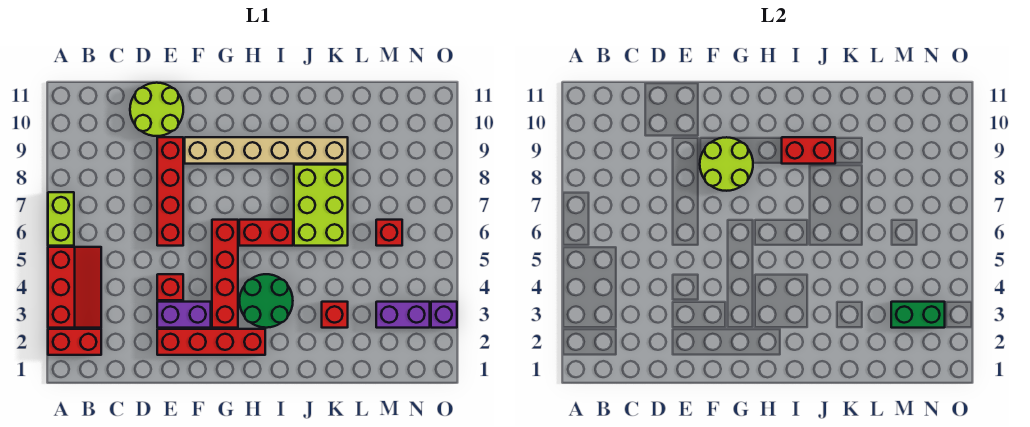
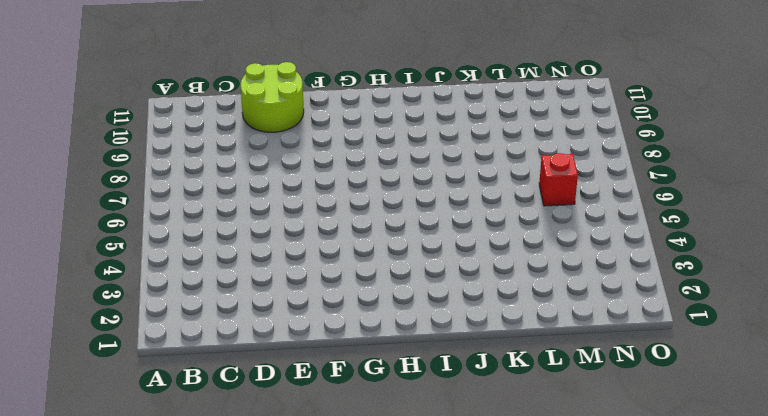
none -> red 1x2 brick [48,329,101,355]
none -> red 2x3 slope [48,247,101,328]
none -> lime 1x2 brick [48,192,74,246]

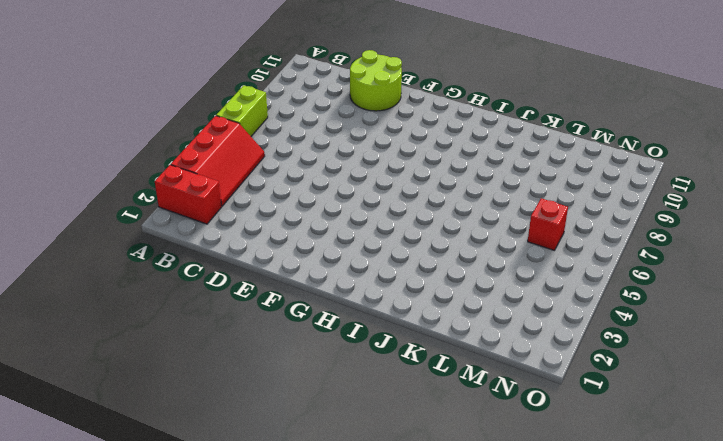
none -> red 1x4 brick [157,329,265,355]
none -> purple 1x2 brick [157,302,211,328]
none -> red 1x1 brick [157,274,183,300]

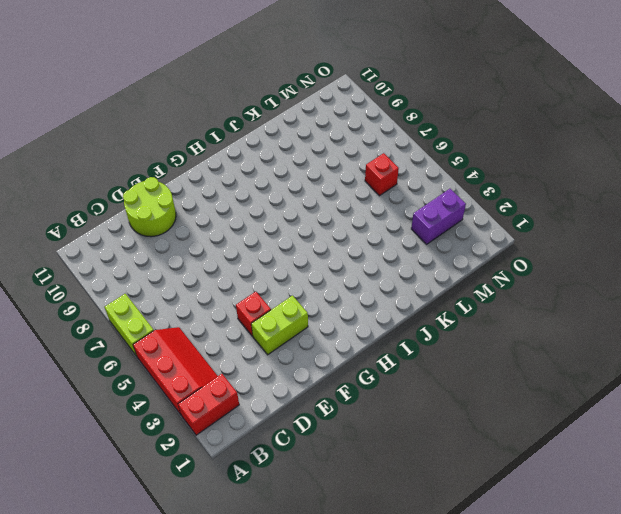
lime 1x2 brick [251,296,308,355] -> purple 1x2 brick [157,302,211,328]
none -> red 1x4 brick [157,329,265,355]
none -> red 1x4 brick [157,137,183,246]
none -> tan 1x6 brick [185,137,348,164]

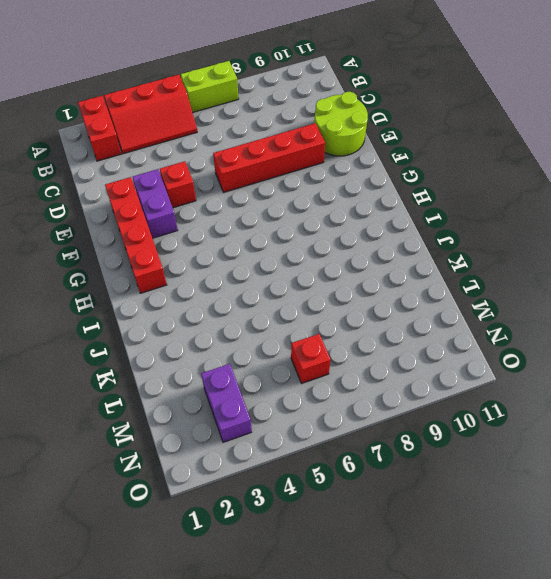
none -> tan 1x6 brick [185,137,348,164]
none -> red 1x4 brick [212,220,238,328]
none -> green 2x2 round brick [239,274,293,328]

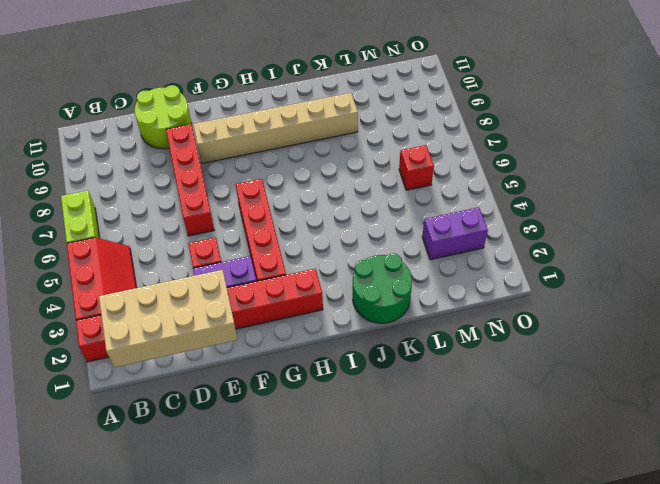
tan 2x4 brick [99,270,238,367] -> none
green 2x2 round brick [353,254,412,323] -> green 2x2 round brick moved to [239,274,293,328]
none -> red 1x2 brick [239,220,293,246]
none -> lime 2x3 brick [294,165,348,246]
none -> red 1x1 brick [322,302,348,328]

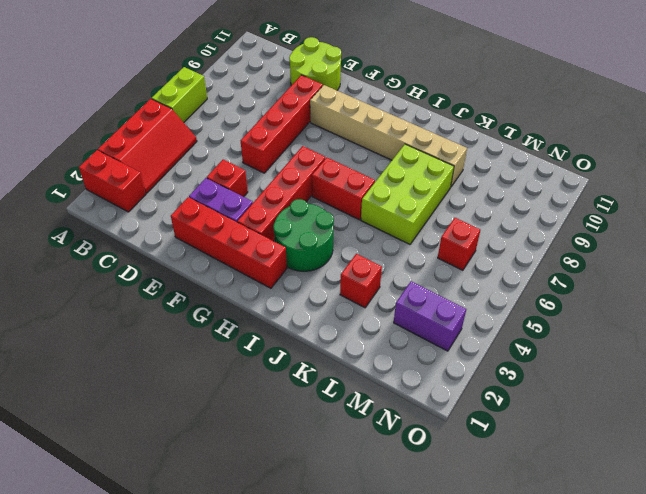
none -> purple 1x1 brick [431,302,457,328]
none -> lime 2x2 round brick [700,137,753,191]
none -> red 1x2 brick [782,137,835,164]

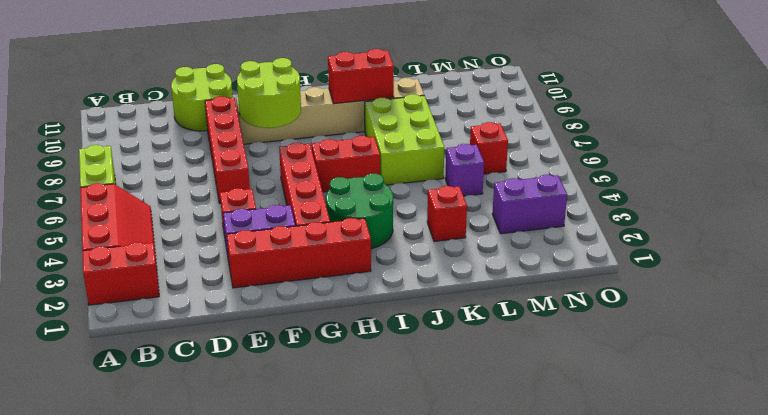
purple 1x1 brick [445,144,484,196] -> purple 1x1 brick moved to [431,302,457,328]
none -> green 1x2 brick [891,302,945,328]

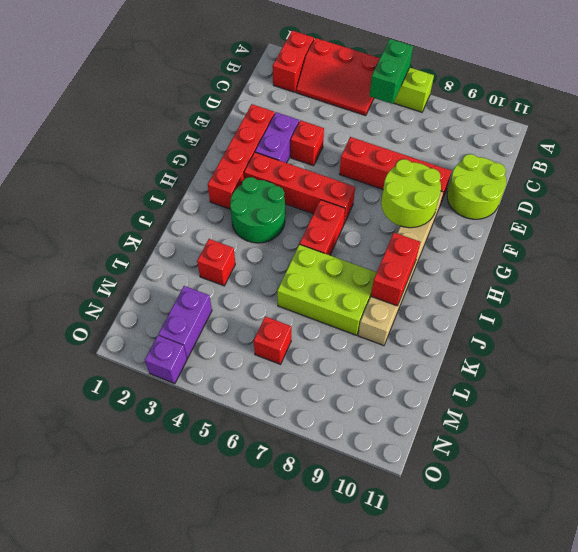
green 1x2 brick [369,39,413,104] -> green 1x2 brick moved to [891,302,945,328]

